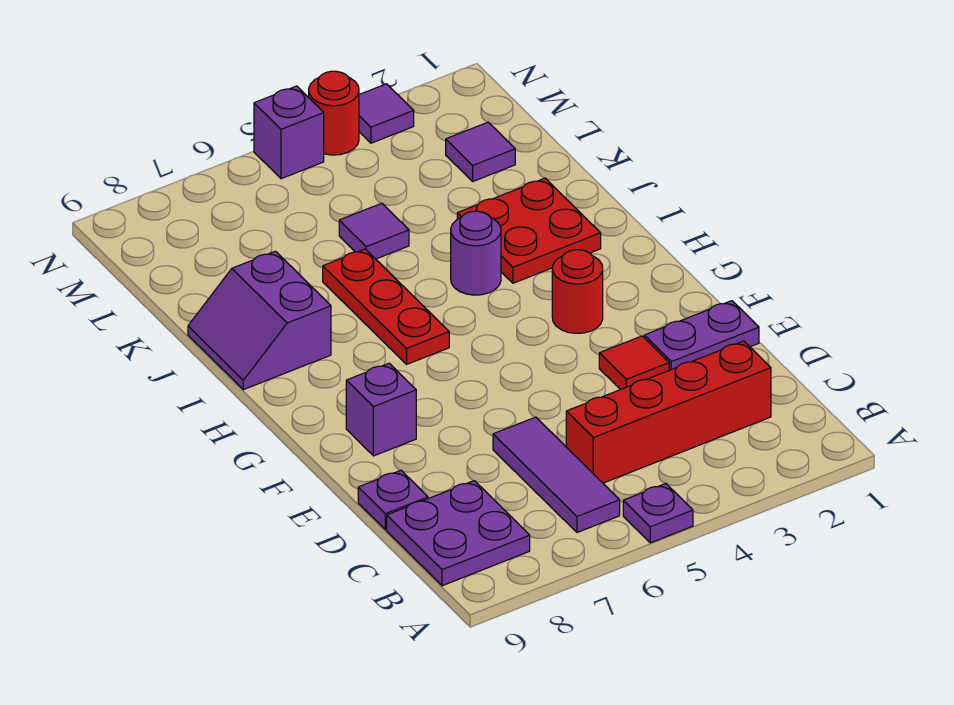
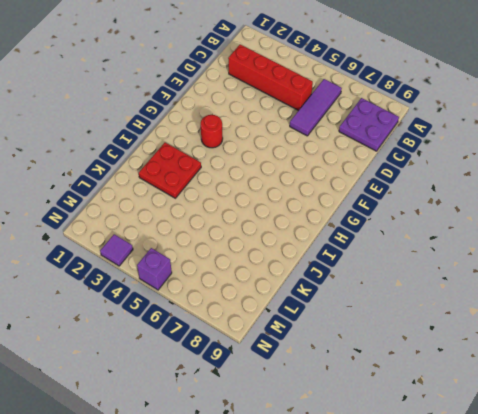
none -> purple 1x1 plate [623,484,693,543]
none -> purple 1x1 plate [358,470,428,530]
none -> purple 1x2 plate [644,301,759,370]

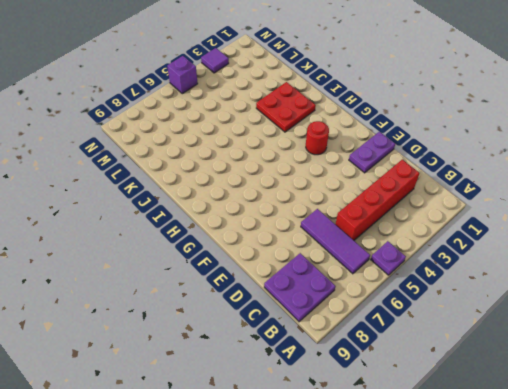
none -> purple 1x1 plate [358,470,428,530]
none -> red 1x1 tile [599,336,669,390]
none -> purple 1x1 brick [346,363,416,456]

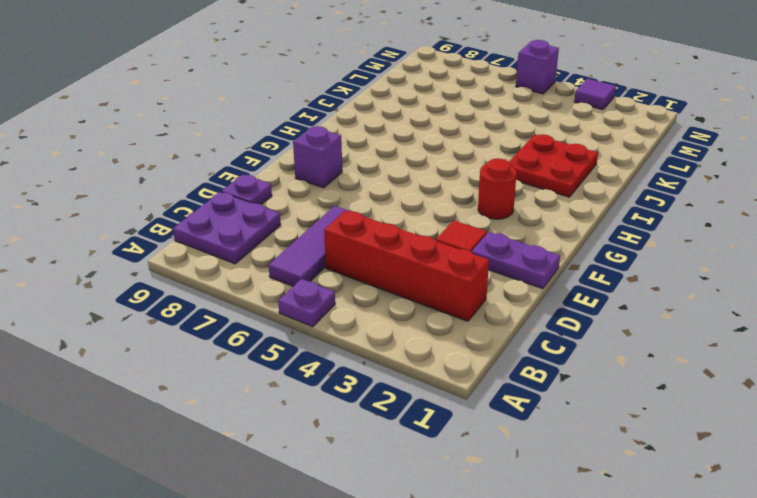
none -> red 1x3 plate [323,249,449,364]
none -> purple 1x1 round brick [451,211,501,295]
none -> purple 2x2 slope [188,251,331,390]

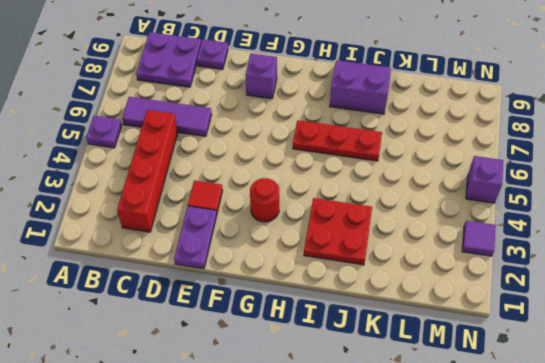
none -> purple 1x1 round brick [451,211,501,295]
none -> purple 1x1 tile [339,203,409,259]
none -> purple 1x1 tile [446,122,515,181]

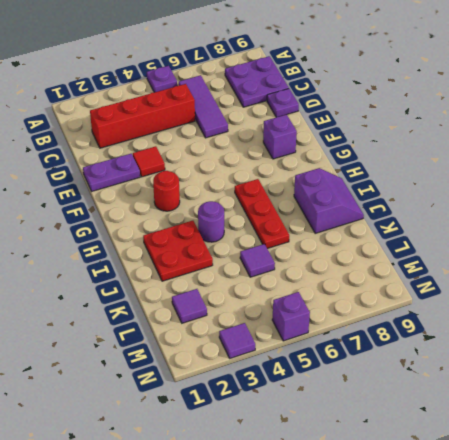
none -> red 1x1 round brick [309,71,359,155]

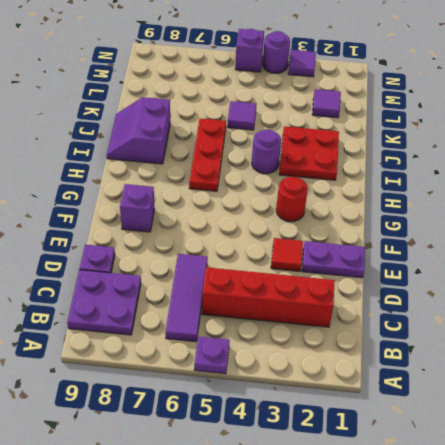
purple 1x1 round brick [263,31,290,73] -> red 1x1 round brick [309,71,359,155]

